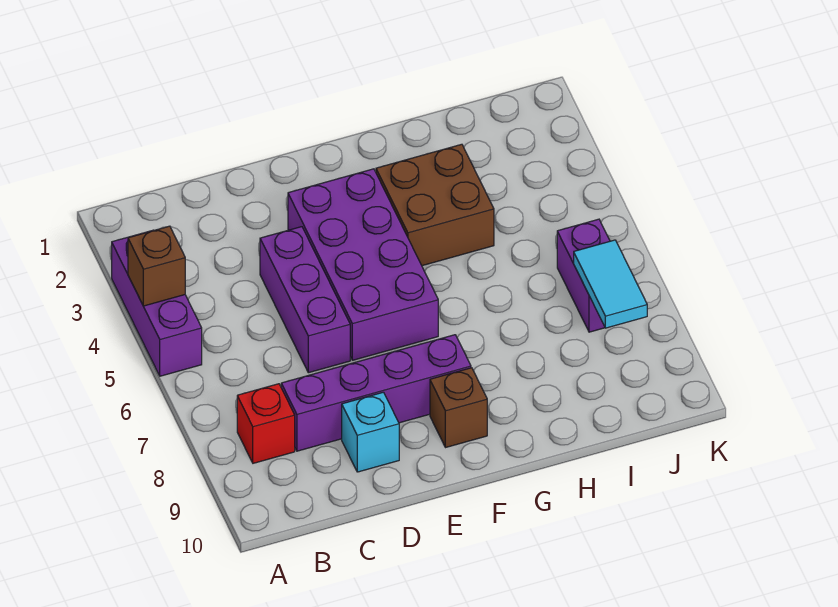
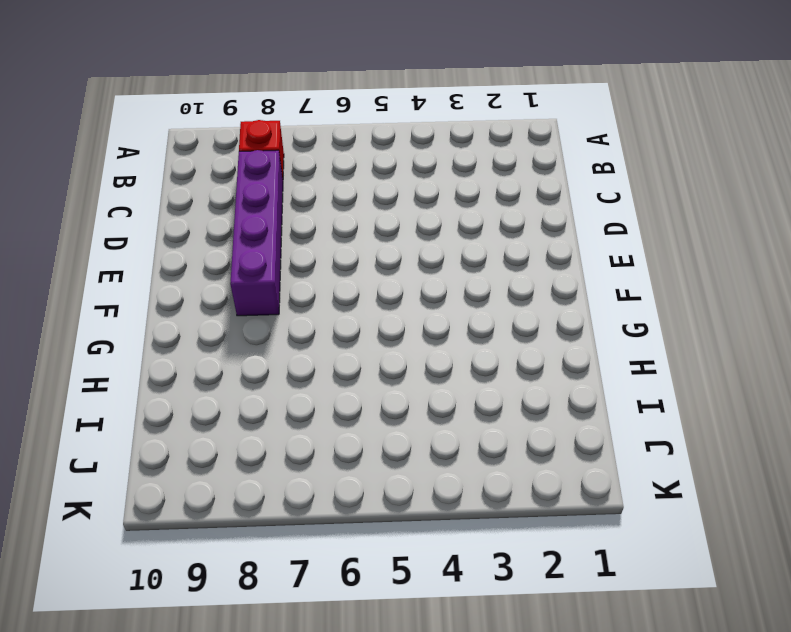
none -> purple 1x3 brick [112,230,202,376]
none -> purple 1x3 brick [260,227,350,373]

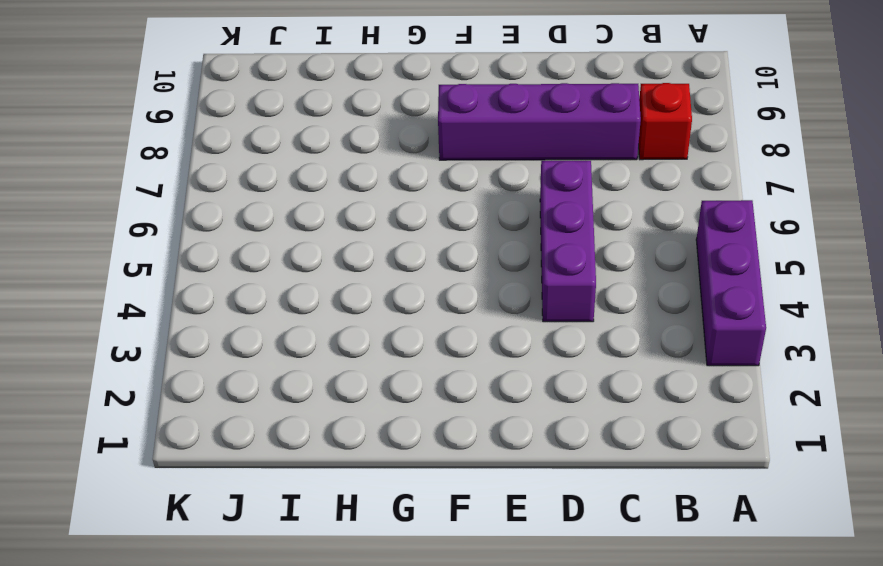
none -> cyan 1x1 brick [342,392,399,472]
none -> purple 2x4 brick [288,169,438,360]

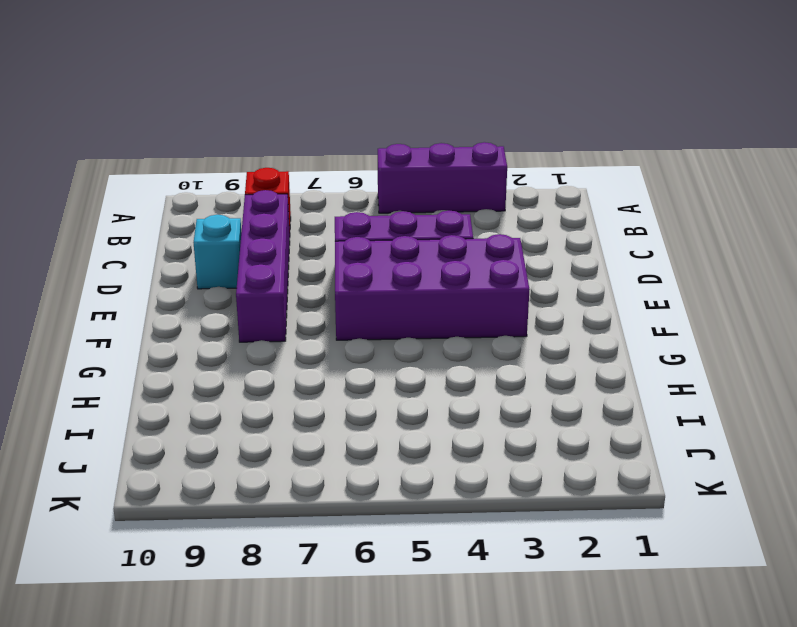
none -> brown 1x1 brick [430,368,487,448]
none -> brown 2x2 brick [376,144,494,266]

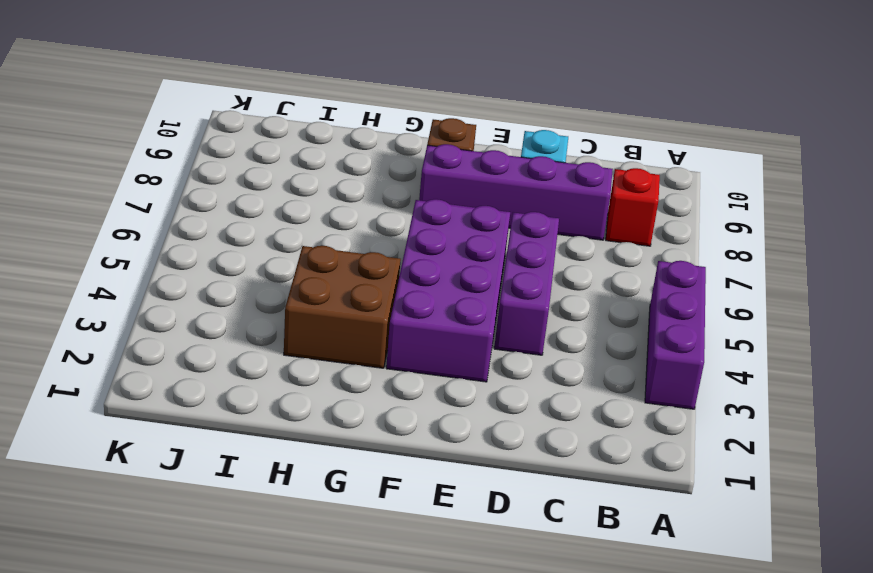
none -> purple 1x2 brick [557,219,610,332]
none -> brown 1x1 brick [128,226,185,306]

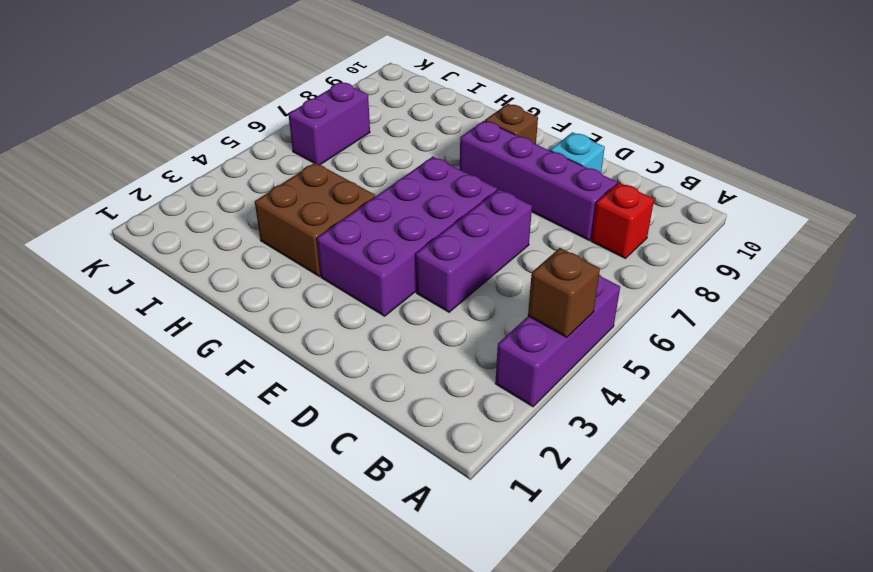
none -> cyan 1x2 tile [574,240,647,328]

